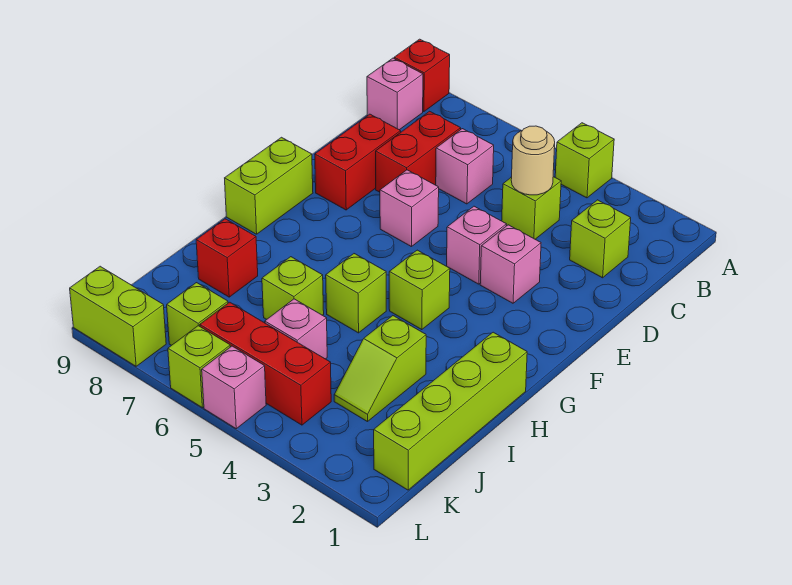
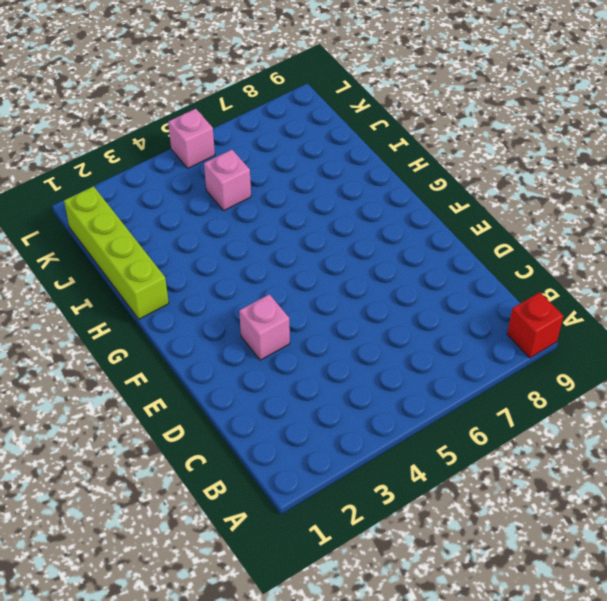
none -> lime 1x1 brick [555,123,614,198]
none -> pink 1x1 brick [367,58,423,130]
none -> lime 1x1 brick [570,200,631,278]

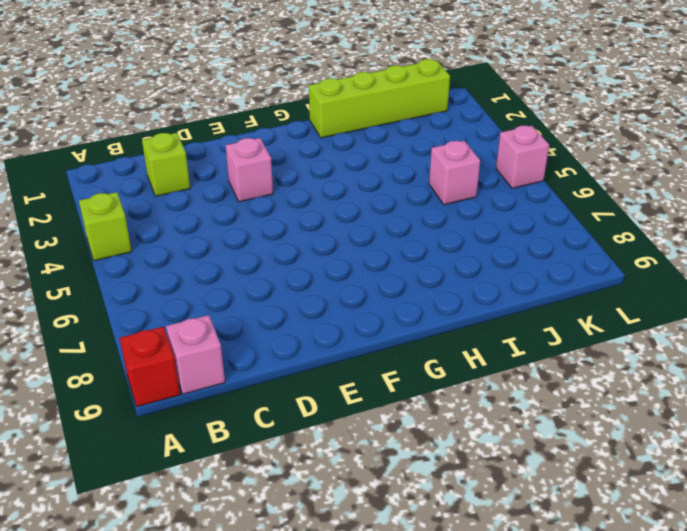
none -> lime 1x1 brick [502,177,561,239]
none -> pink 1x1 brick [436,129,494,204]
none -> red 1x2 brick [376,111,461,192]

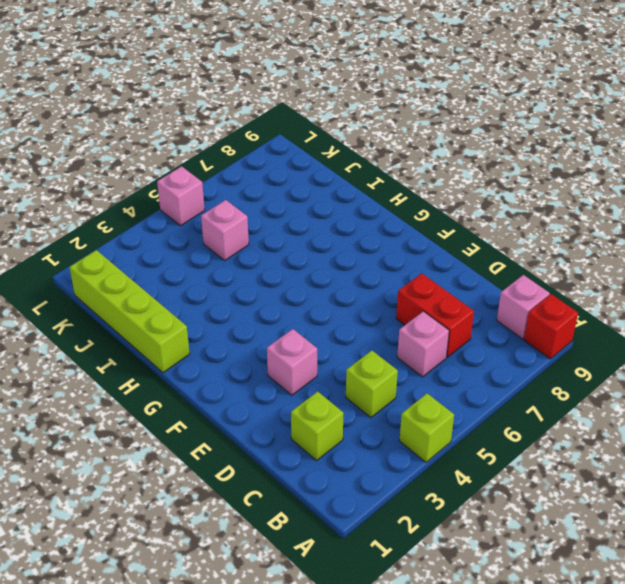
none -> red 1x2 brick [315,114,401,210]
none -> pink 1x1 brick [447,206,507,284]
none -> pink 1x1 brick [380,170,439,247]

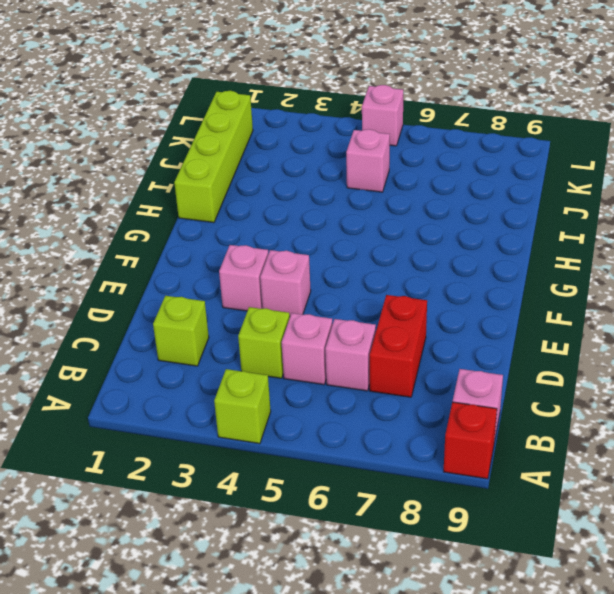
pink 1x1 brick [282,313,333,385] -> pink 1x1 brick moved to [380,170,439,247]
none -> red 1x2 brick [315,114,401,210]
none -> lime 1x2 brick [225,137,313,234]
none -> lime 1x1 brick [389,250,450,330]

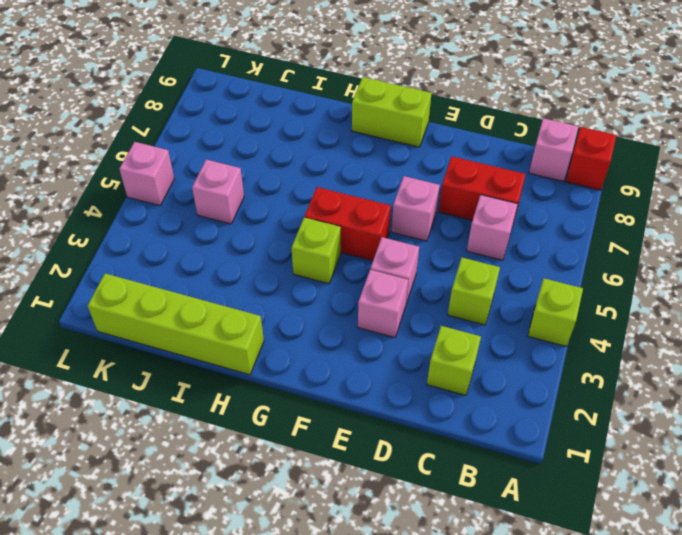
red 1x2 brick [305,187,391,261] -> red 1x2 brick moved to [315,114,401,210]
none -> lime 1x1 brick [326,254,386,333]
none -> lime 1x2 slope [334,316,426,422]
none -> lime 1x1 brick [262,257,324,319]

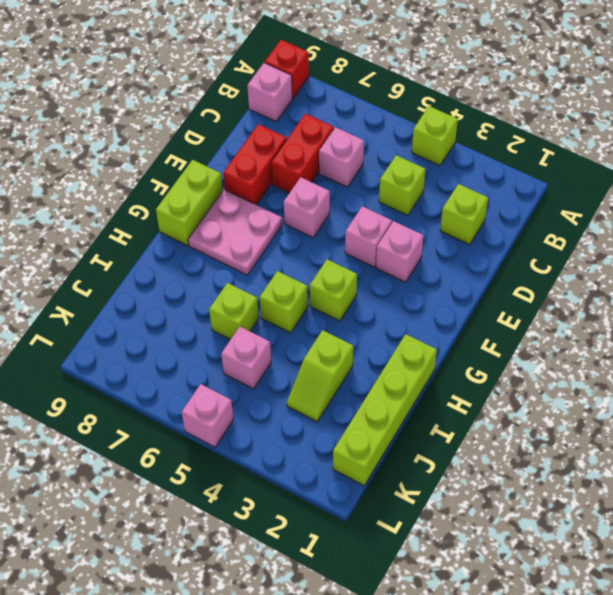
pink 2x2 plate [188,190,282,275] -> none
none -> red 1x1 brick [196,219,258,297]
none -> red 1x3 brick [200,302,331,425]
none -> lime 1x1 brick [167,283,228,345]

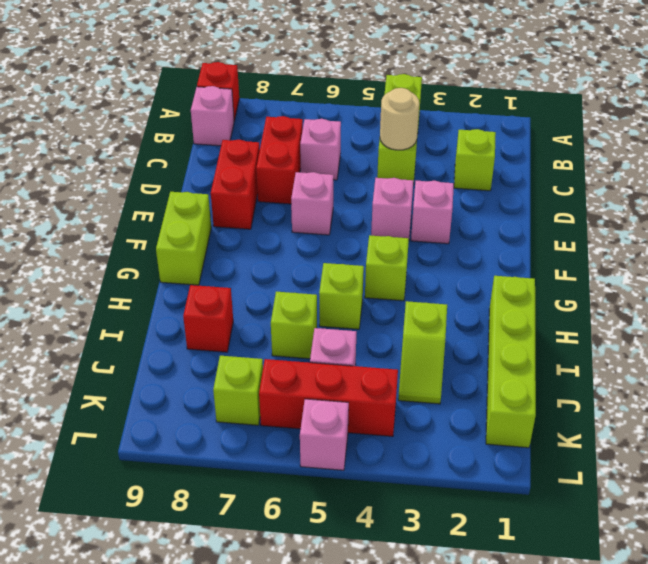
none -> lime 1x1 brick [168,326,230,408]
none -> lime 1x2 brick [70,266,166,366]

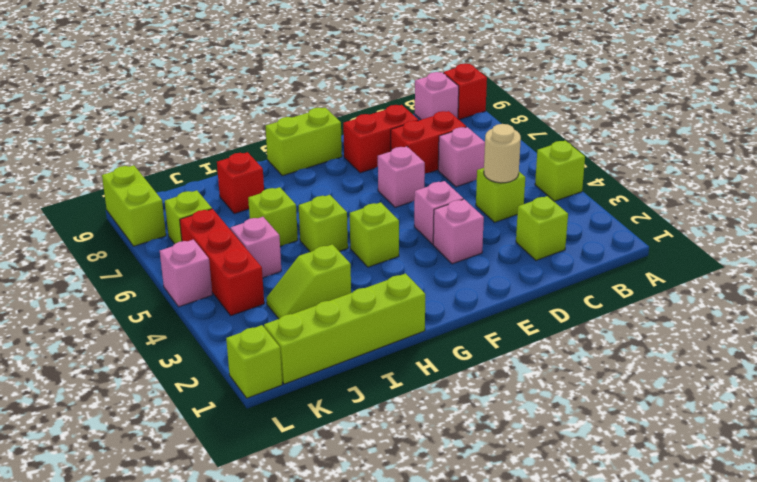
lime 1x1 brick [226,325,282,398] -> lime 1x1 brick moved to [168,326,230,408]

